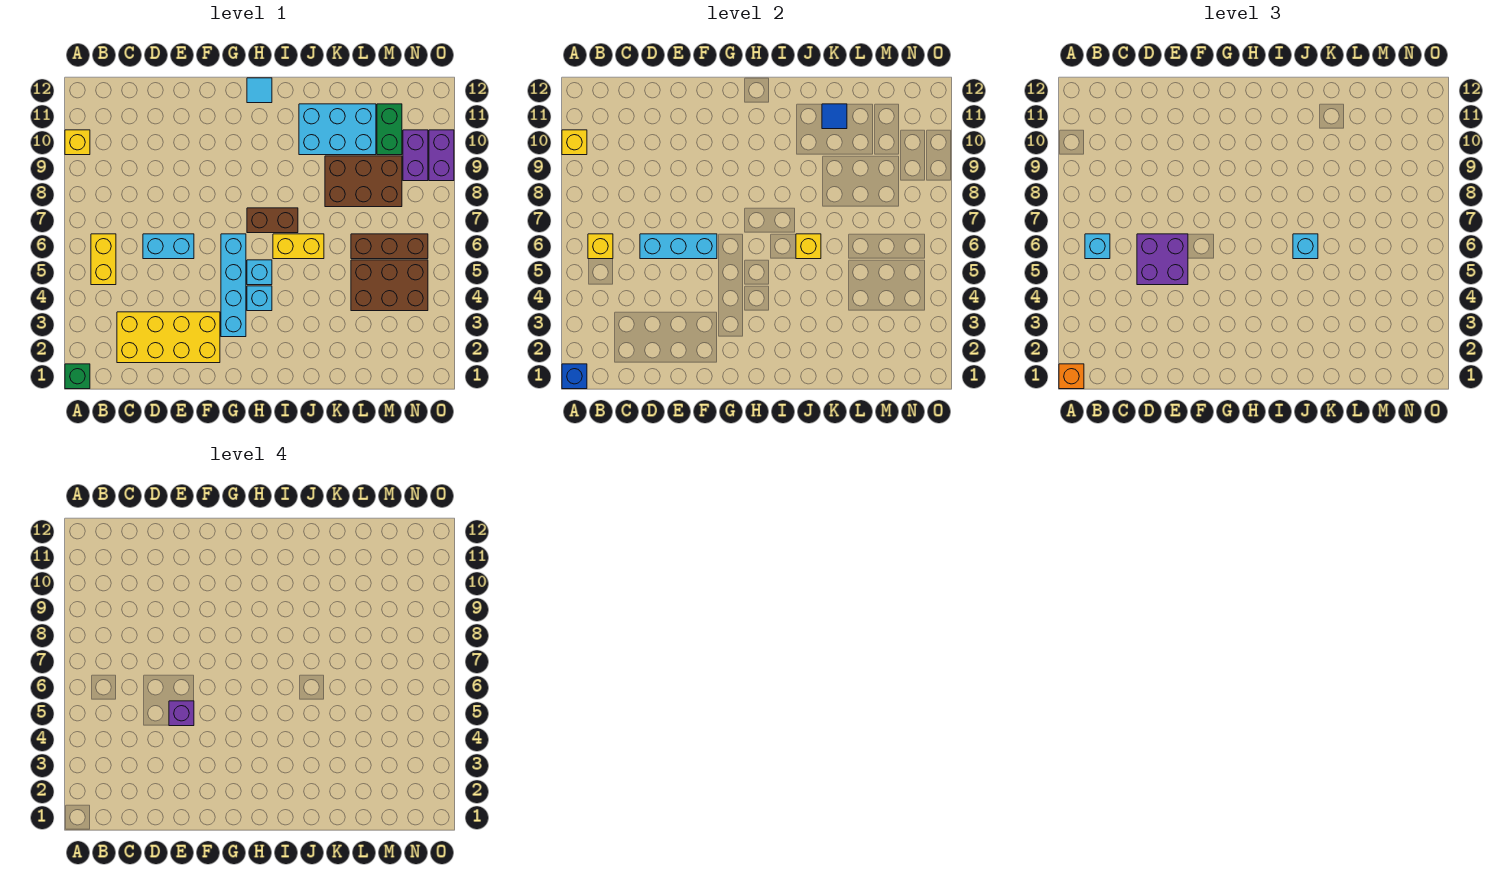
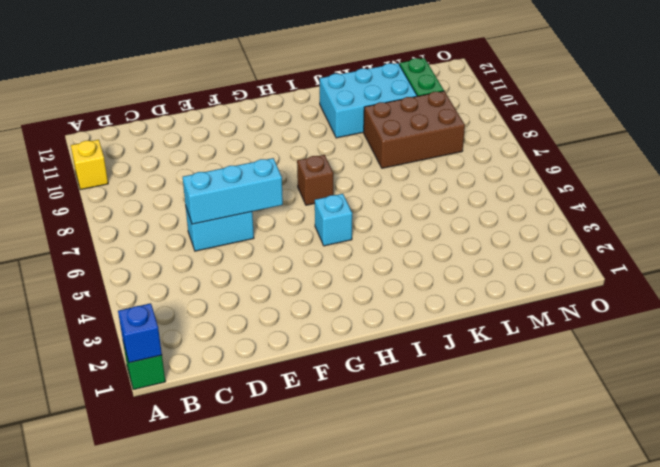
brown 1x1 brick [297,155,333,205] -> brown 1x2 brick [247,208,298,233]
none -> yellow 1x2 brick [91,234,116,285]
none -> yellow 2x4 brick [117,312,220,363]
none -> cyan 1x4 brick [221,234,246,337]

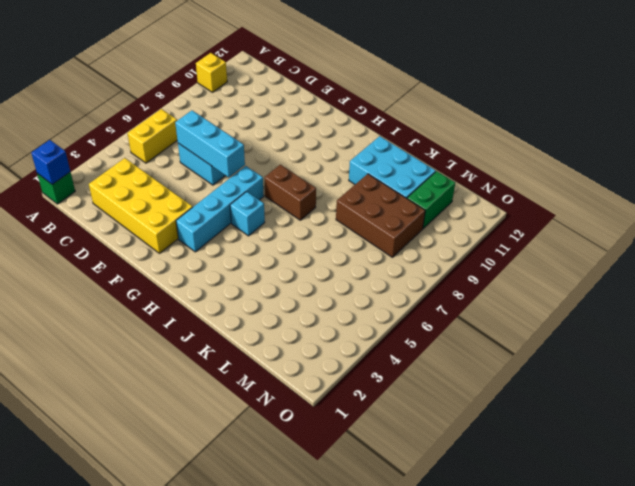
none -> cyan 1x1 brick [247,286,272,311]
none -> cyan 1x1 tile [247,78,272,103]
none -> yellow 1x2 brick [273,234,324,259]

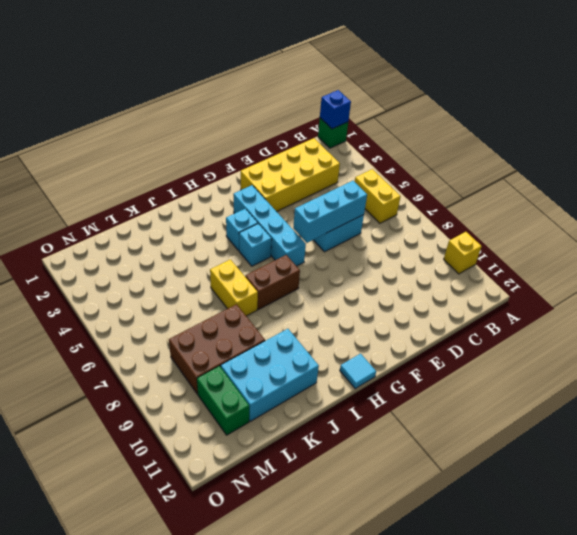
yellow 1x2 brick [210,259,258,316] -> yellow 1x2 brick turned to [273,234,324,259]
none -> brown 2x3 brick [351,260,428,311]
none -> brown 1x3 brick [351,234,428,259]
none -> purple 1x2 brick [403,130,428,181]

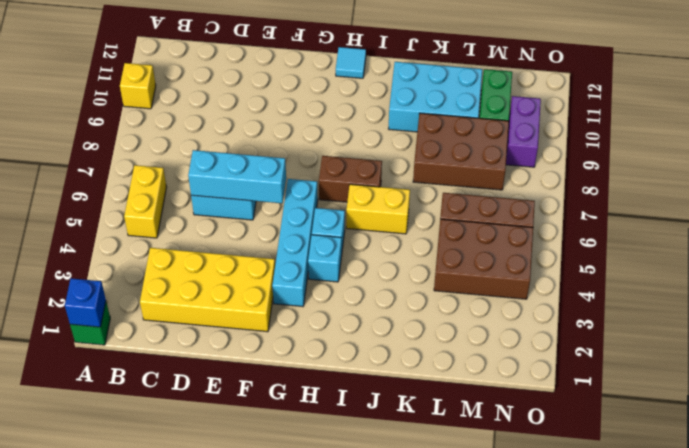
none -> purple 1x2 brick [429,130,454,181]
none -> yellow 1x1 brick [562,130,587,155]
none -> yellow 1x1 brick [588,234,613,259]

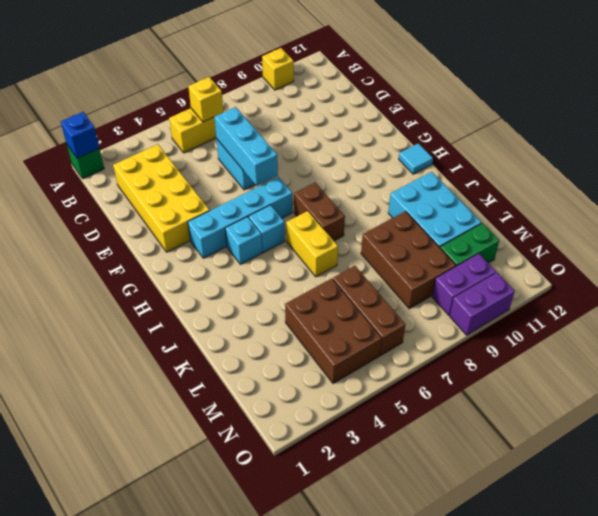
none -> yellow 1x1 brick [562,130,587,155]
none -> yellow 1x1 brick [796,234,821,259]
none -> blue 1x1 tile [822,104,847,129]

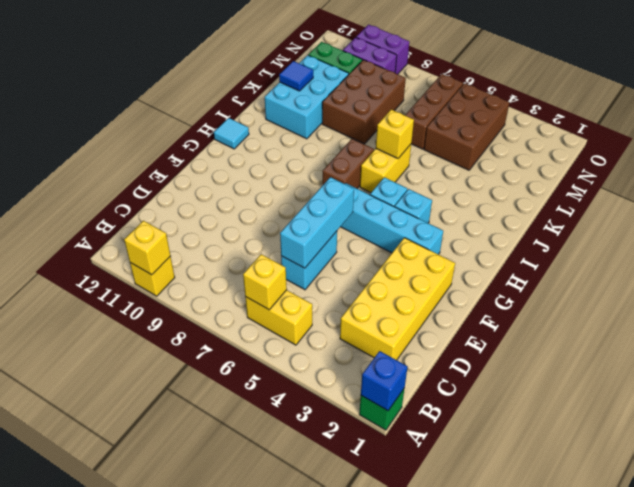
none -> orange 1x1 brick [1059,364,1084,389]
none -> cyan 1x1 brick [1085,234,1110,259]
none -> purple 2x2 brick [1137,234,1188,285]

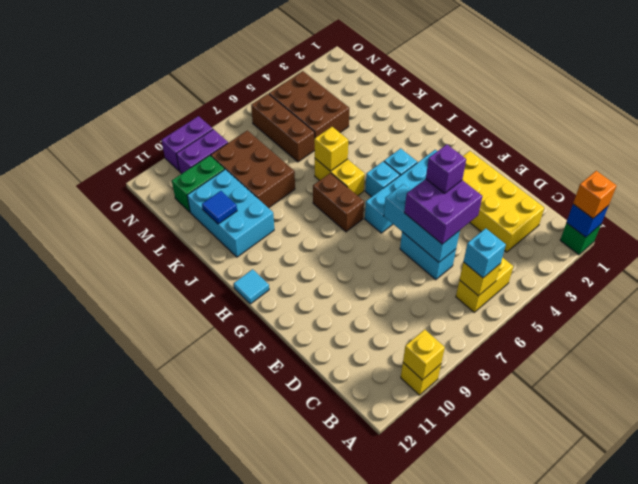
none -> cyan 1x1 brick [1293,234,1318,259]

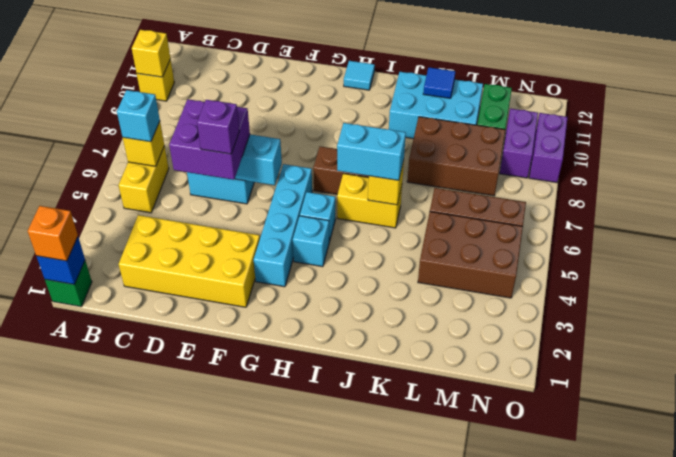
cyan 1x2 brick [337,123,406,180] -> cyan 1x1 brick [1293,234,1318,259]

